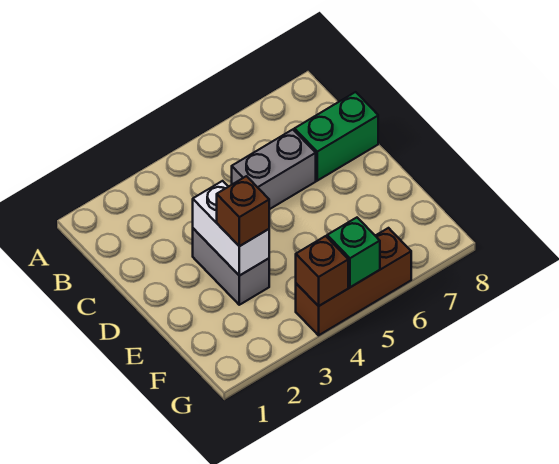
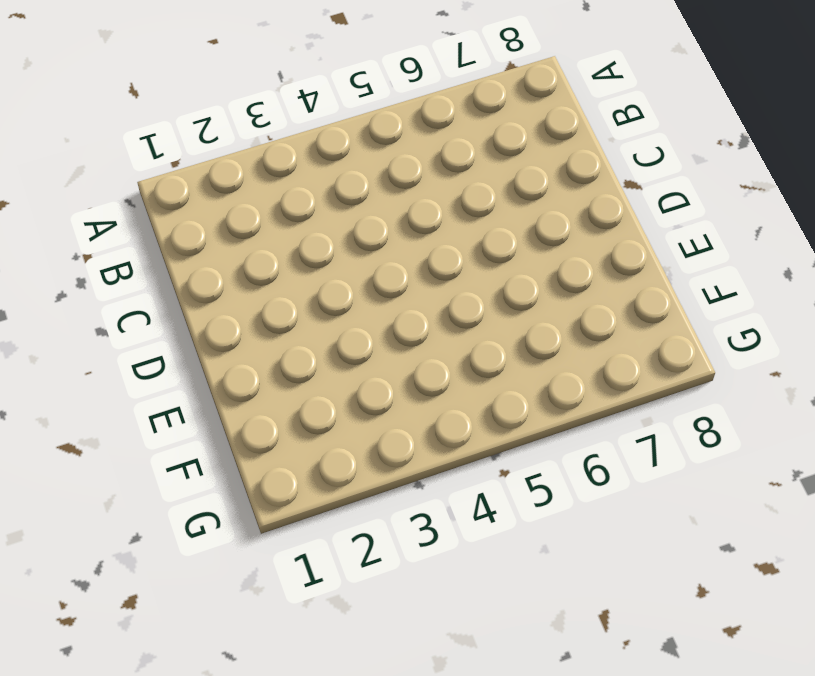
none -> grey 1x2 brick [232,130,316,209]
none -> green 1x2 brick [294,92,378,181]

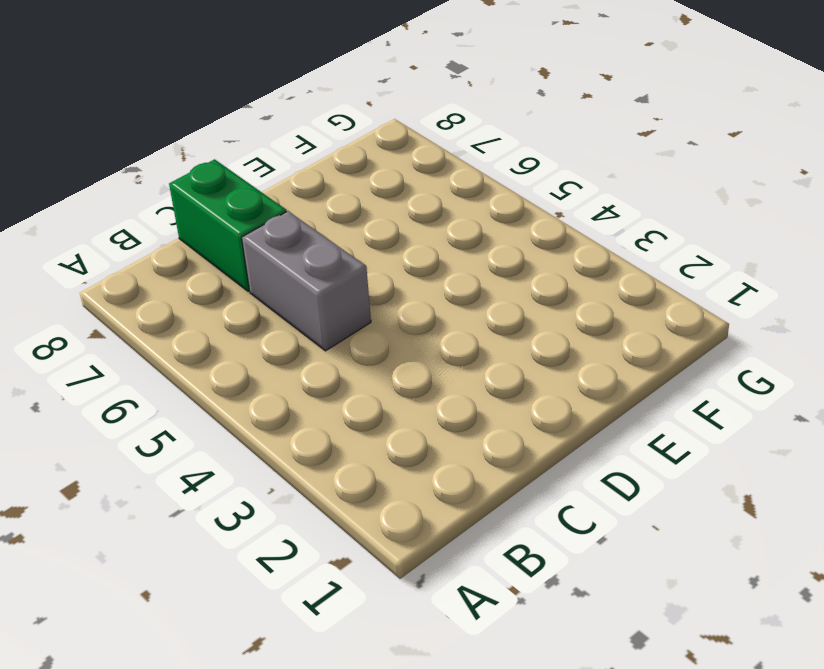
none -> grey 1x2 brick [193,228,269,305]
none -> brown 1x3 brick [296,228,411,335]

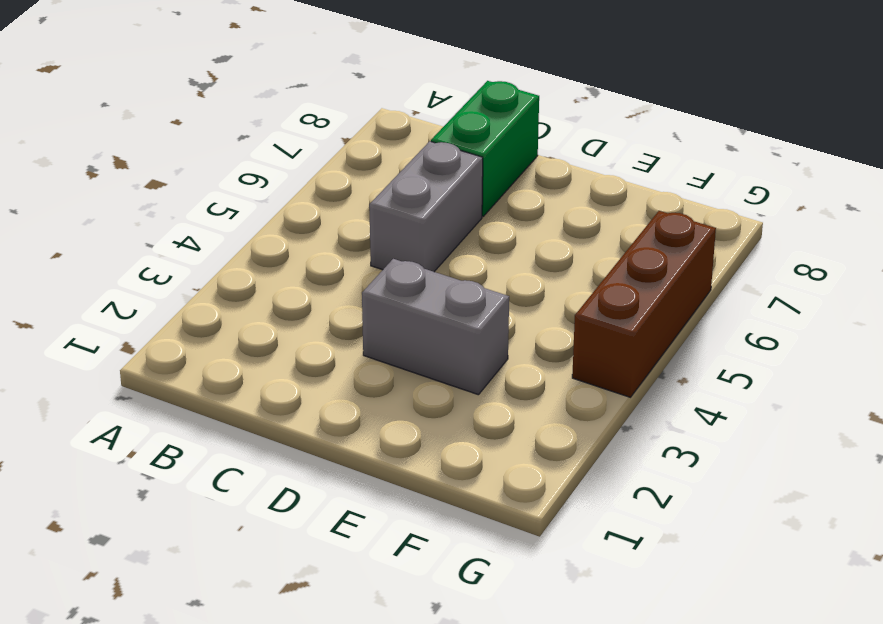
none -> white 1x2 brick [193,181,269,276]
none -> brown 1x1 brick [296,236,348,306]

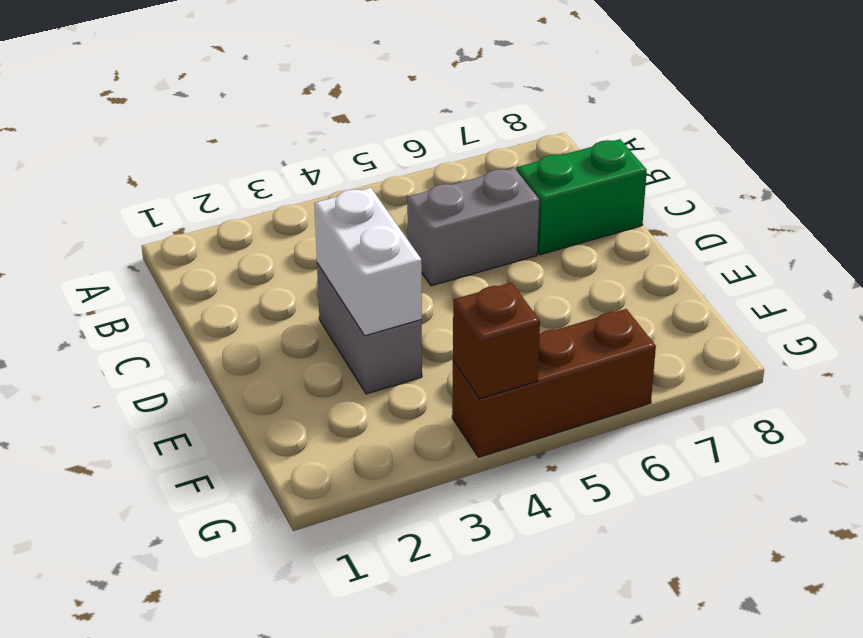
none -> green 1x1 brick [327,218,380,287]
none -> brown 1x1 brick [217,176,269,246]

